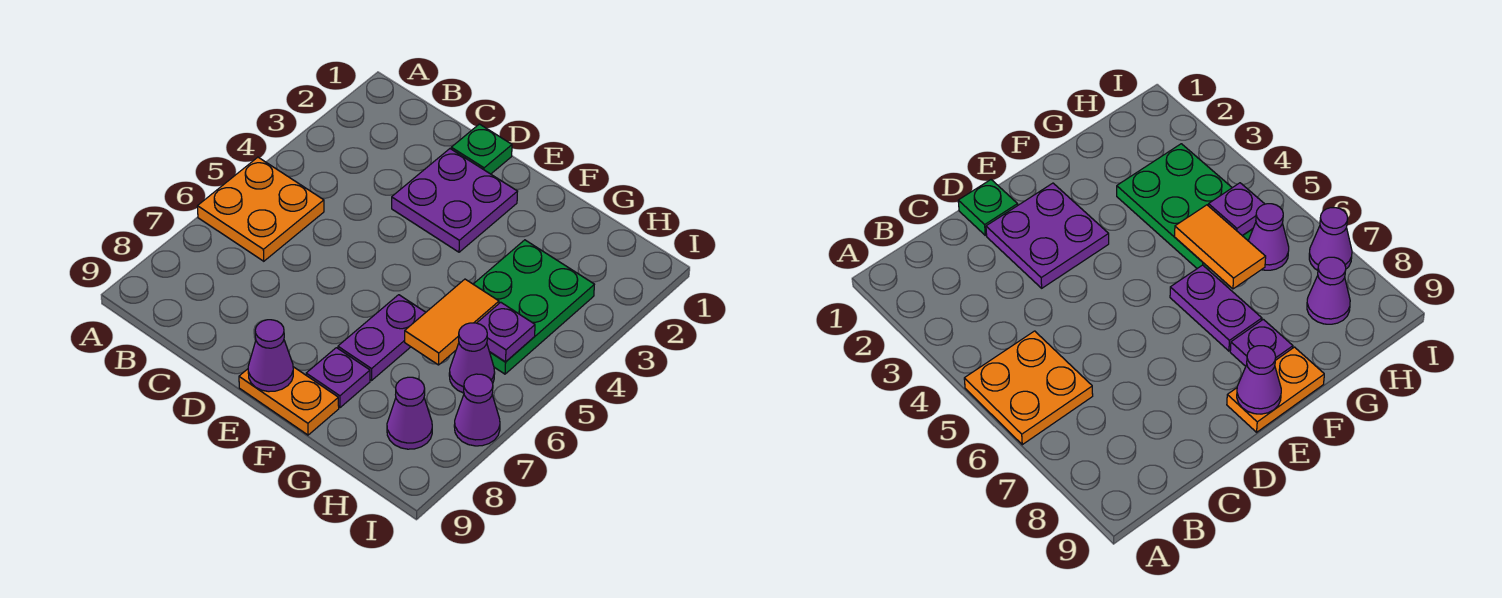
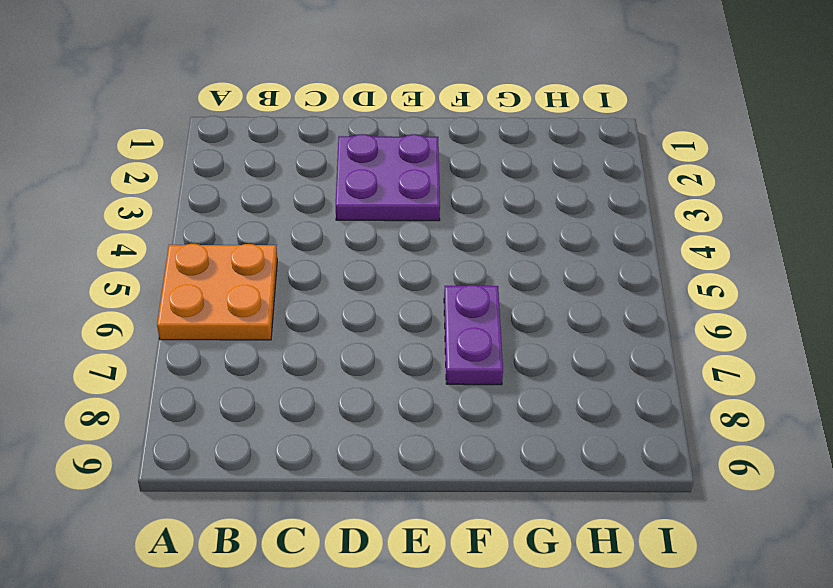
none -> green 1x1 plate [451,124,512,174]
none -> orange 1x2 plate [239,367,339,435]
none -> purple 1x1 plate [306,348,370,408]

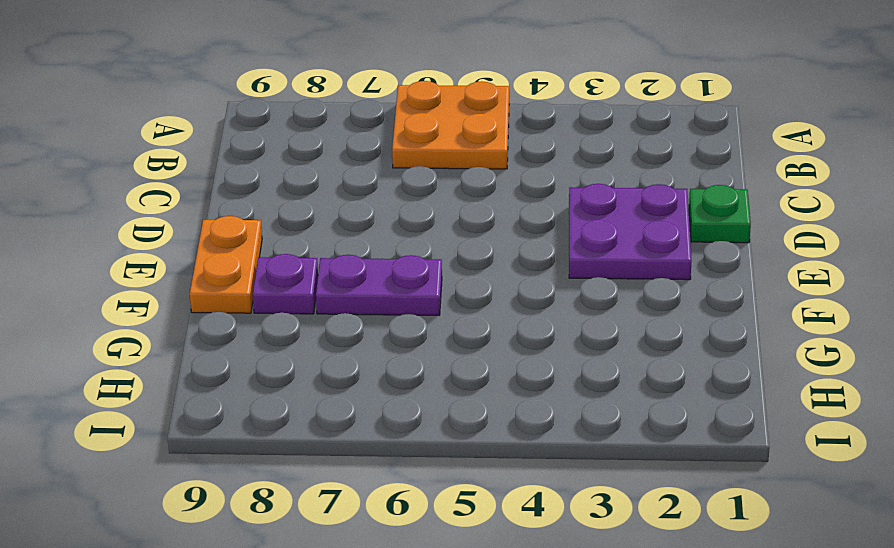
none -> green 2x3 plate [473,240,594,374]
none -> purple 1x1 cone [449,323,495,393]
none -> purple 1x1 cone [387,377,432,449]

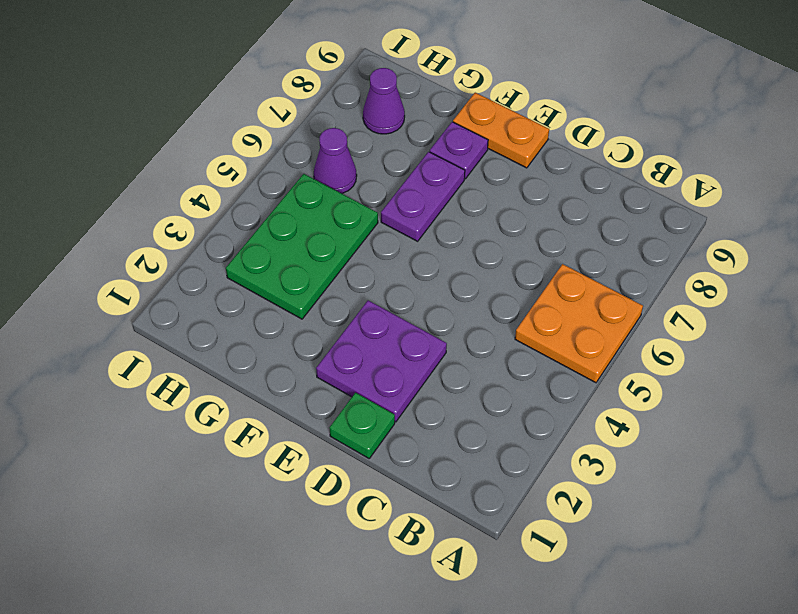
none -> purple 1x1 cone [454,374,500,446]
none -> purple 1x1 cone [248,320,293,392]
none -> orange 1x2 tile [405,279,499,365]

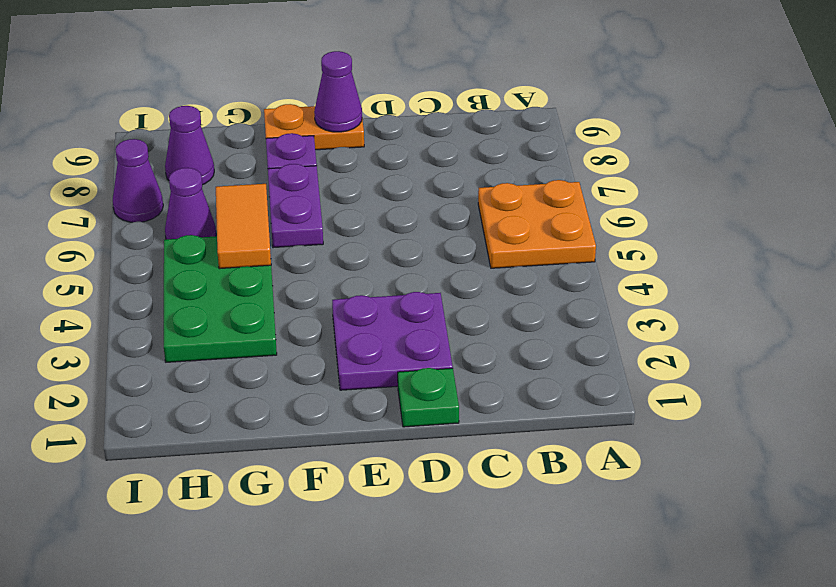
none -> purple 1x1 plate [477,302,535,362]

